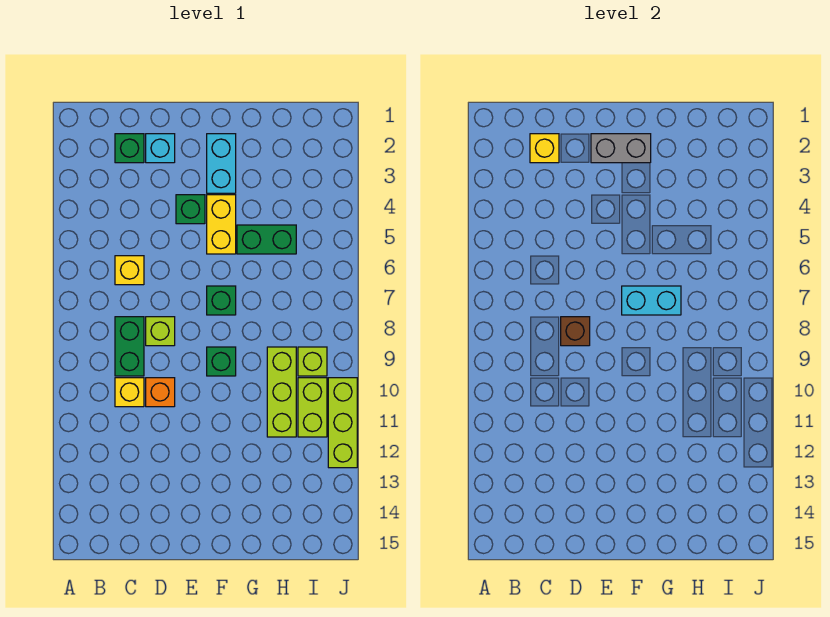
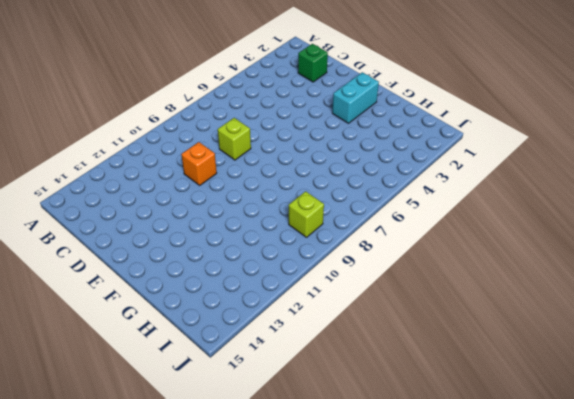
none -> yellow 1x1 brick [115,256,144,285]
none -> green 1x2 brick [115,317,144,376]
none -> yellow 1x1 brick [115,378,144,407]

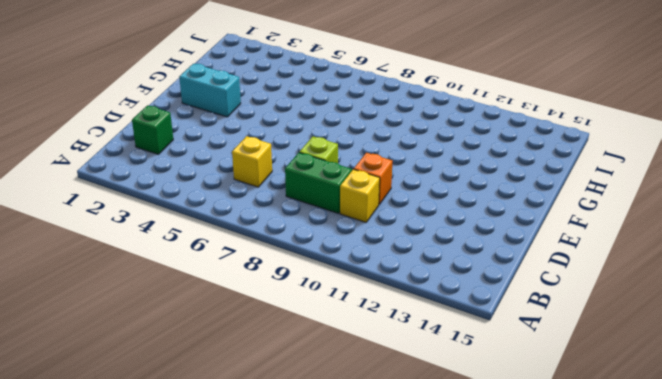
none -> cyan 1x1 brick [146,134,175,163]
none -> green 1x1 brick [176,195,205,224]
none -> yellow 1x2 brick [207,195,236,254]

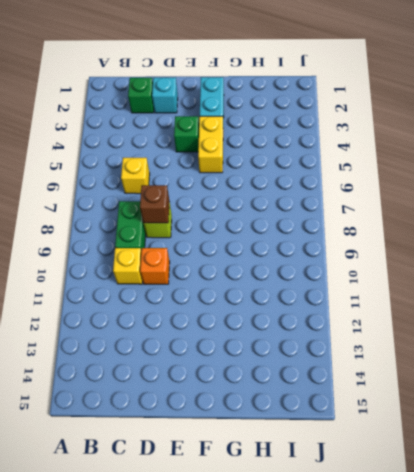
none -> green 1x1 brick [207,286,236,315]
none -> green 1x1 brick [207,347,236,376]
none -> green 1x2 brick [237,225,296,254]

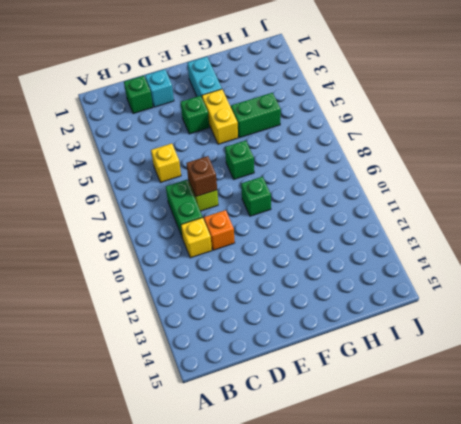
none -> lime 1x3 brick [267,347,296,437]
none -> lime 1x1 brick [298,347,327,376]
none -> lime 1x2 brick [298,378,327,437]

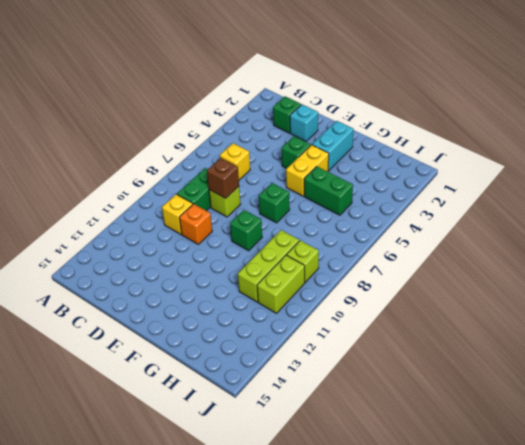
none -> lime 1x3 brick [328,378,357,468]
none -> yellow 1x1 brick [530,134,559,163]
none -> grey 1x2 brick [591,134,651,163]

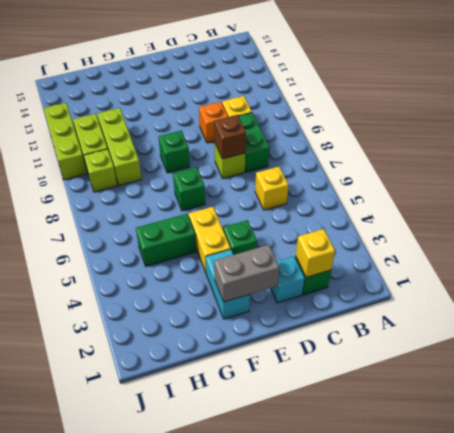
none -> cyan 1x2 brick [622,286,681,315]

